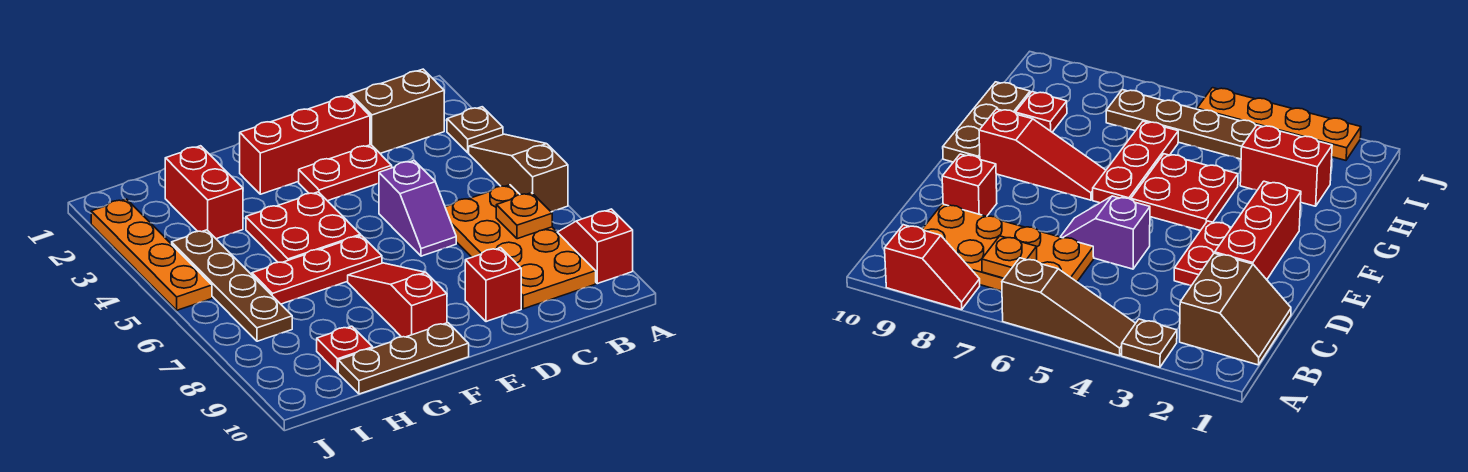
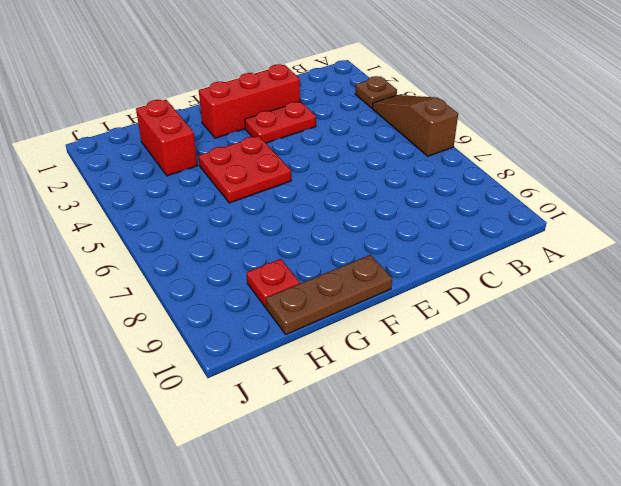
none -> red 1x2 slope [558,209,633,284]
none -> brown 2x2 slope [350,69,444,153]
none -> orange 2x4 plate [445,185,596,309]

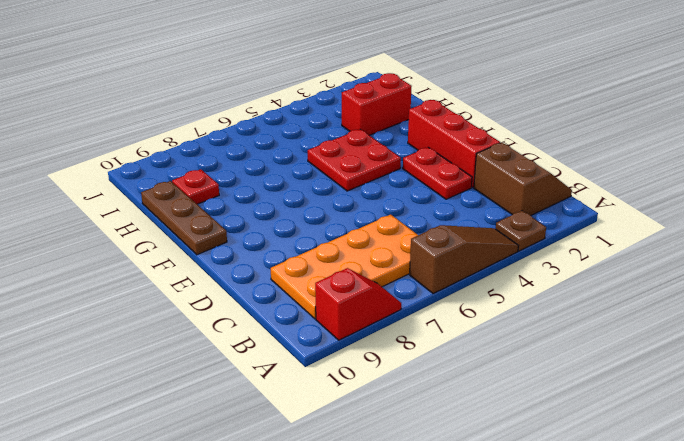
none -> purple 1x2 slope [379,161,456,256]
none -> red 1x1 brick [465,248,521,322]
none -> red 1x3 plate [252,236,382,304]

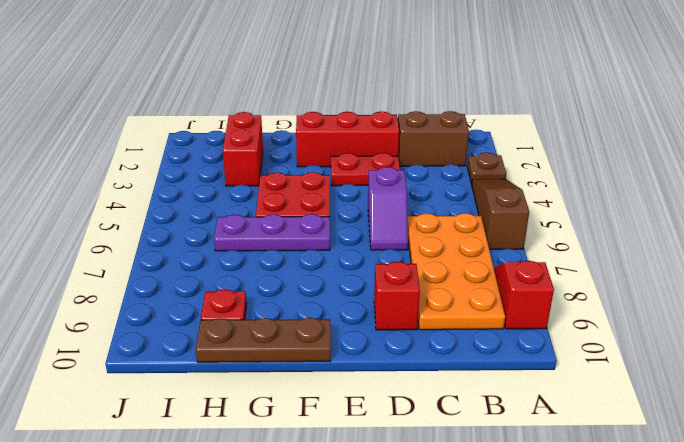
purple 1x3 plate [214,214,330,251] -> red 1x3 plate [252,236,382,304]
none -> red 1x3 slope [348,263,447,337]
none -> brown 1x4 plate [172,230,292,341]
none -> orange 1x4 plate [91,199,212,310]

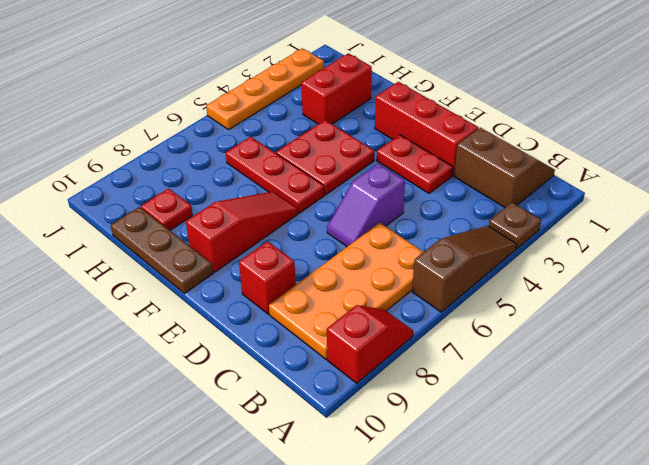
none -> brown 1x4 plate [172,230,292,341]
none -> orange 1x1 plate [496,193,552,239]

